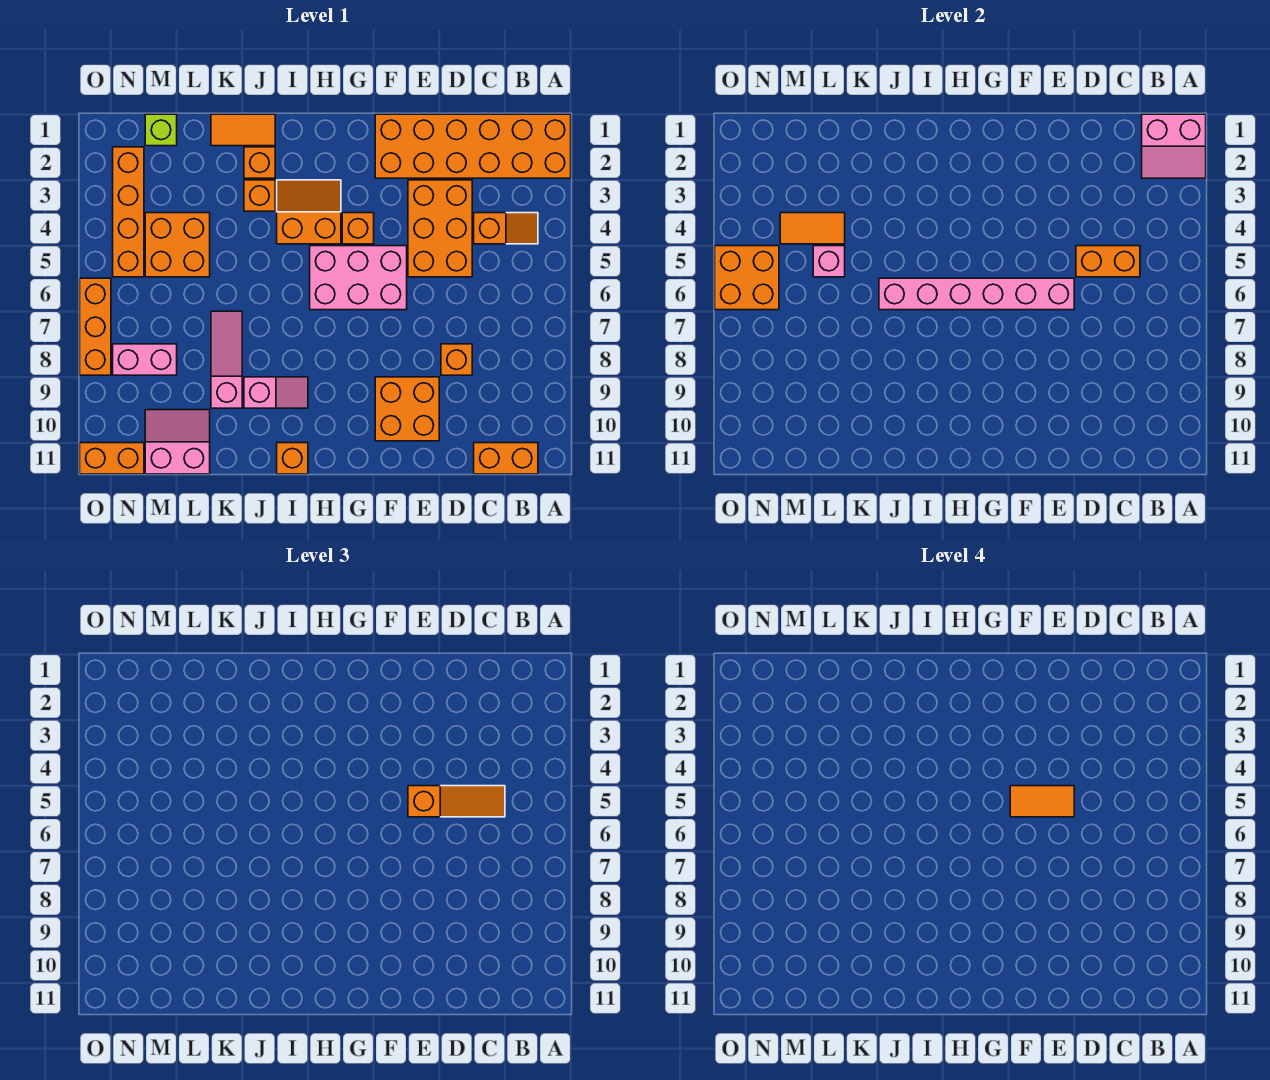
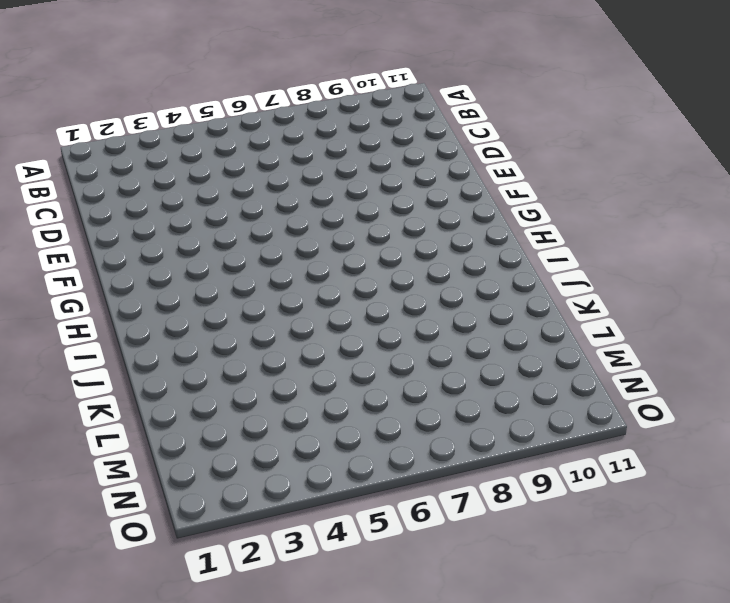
none -> orange 2x6 brick [375,114,571,178]
none -> orange 1x2 slope [474,213,538,244]
none -> orange 1x2 brick [474,443,538,474]
none -> orange 2x3 brick [408,180,472,277]

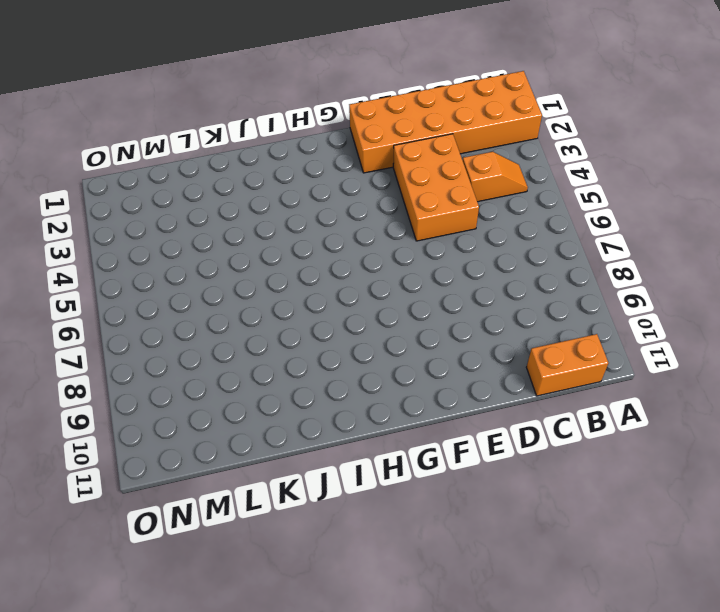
none -> orange 1x1 brick [441,344,472,375]
none -> orange 2x2 brick [375,377,439,441]
none -> pink 2x3 brick [310,246,407,310]
none -> orange 1x1 brick [342,213,374,244]

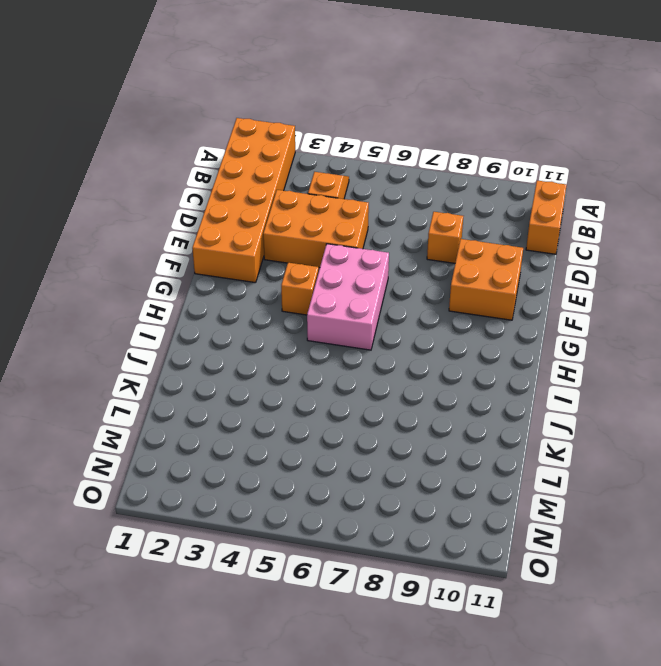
none -> orange 2x2 slope [277,180,341,244]
none -> pink 1x2 slope [244,377,308,408]
none -> orange 1x1 brick [277,443,308,474]
none -> orange 1x2 tile [211,114,275,146]

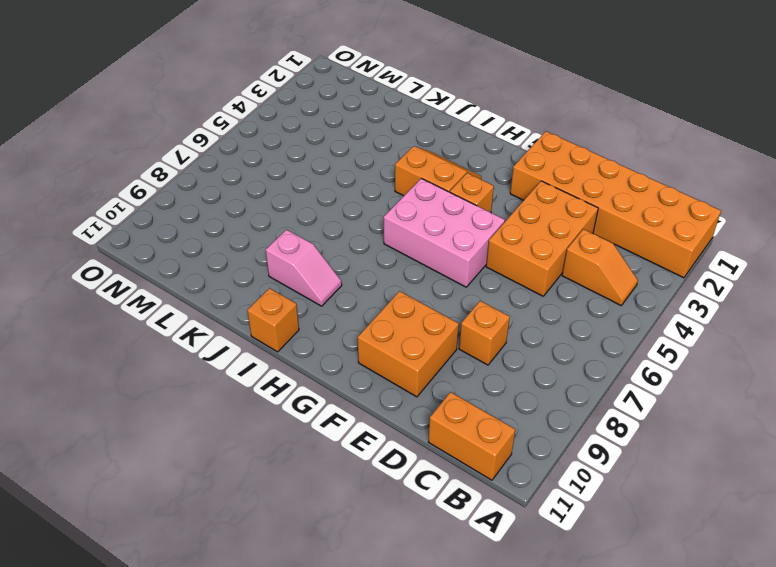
none -> orange 1x2 tile [211,114,275,146]
none -> orange 1x1 brick [244,147,275,178]
none -> orange 1x1 brick [244,180,275,211]
none -> pink 1x3 slope [211,311,242,408]

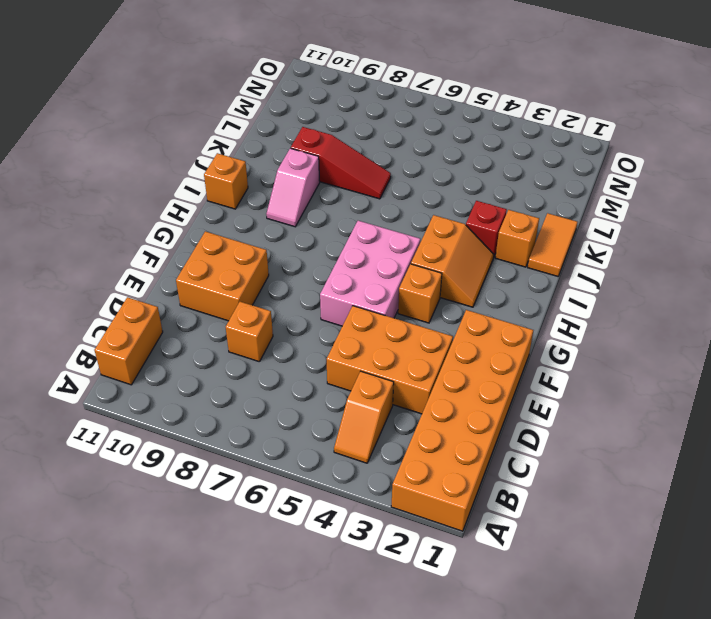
red 1x1 brick [466,201,507,256] -> orange 1x1 brick [244,180,275,211]
red 1x3 slope [291,127,391,199] -> pink 1x3 slope [211,311,242,408]
none -> orange 2x2 brick [145,213,210,277]
none -> pink 2x2 slope [145,410,210,474]
none -> lime 1x1 brick [145,114,177,146]
none -> pink 1x2 brick [113,344,177,375]

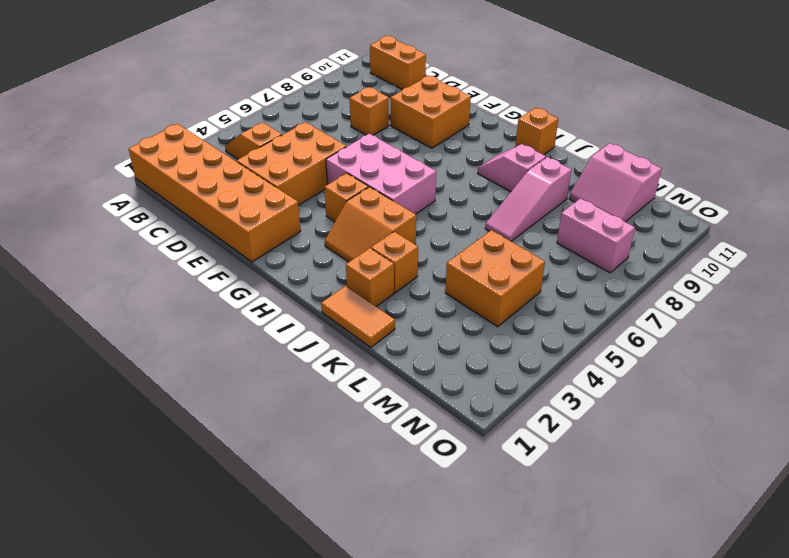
none -> lime 1x1 brick [145,114,177,146]
none -> orange 1x4 brick [113,147,144,277]
none -> orange 1x2 brick [80,443,144,474]
none -> orange 1x3 brick [80,278,111,375]

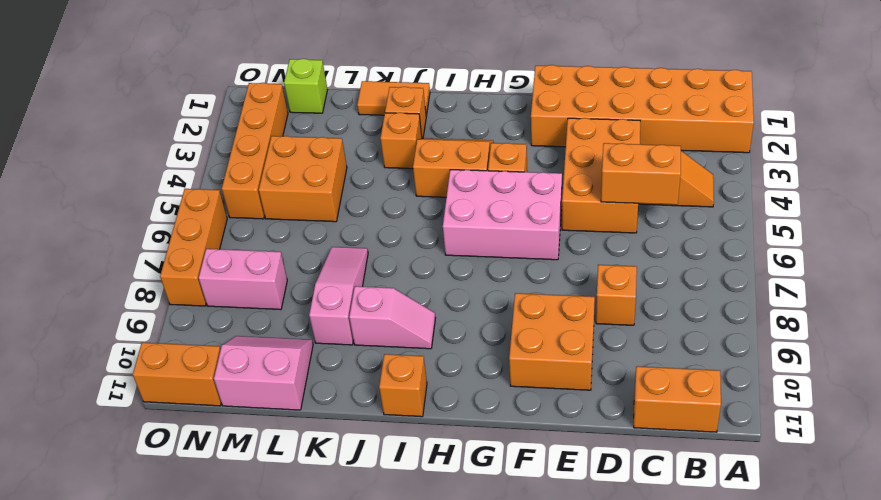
none -> pink 2x2 slope [1142,114,1206,178]
none -> pink 1x6 brick [879,278,1074,310]
none -> orange 1x2 tile [780,213,845,244]
none -> pink 1x1 brick [813,246,845,277]

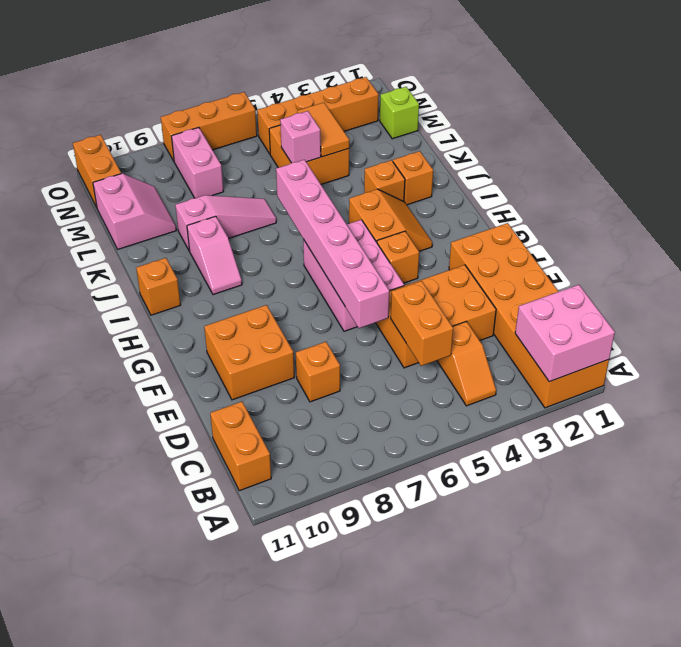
pink 2x2 brick [515,285,615,382] -> pink 2x2 slope [1142,114,1206,178]
none -> orange 1x2 tile [211,114,275,146]
none -> orange 2x2 brick [715,246,779,310]
none -> orange 1x3 slope [408,786,505,817]
none -> orange 1x2 tile [1010,786,1074,817]

